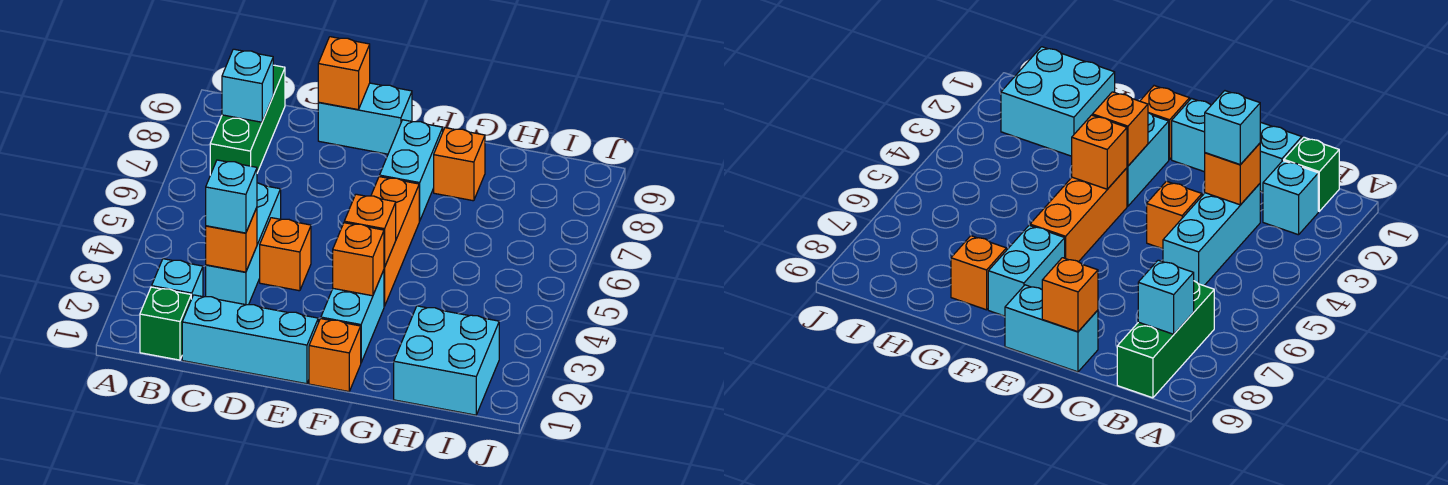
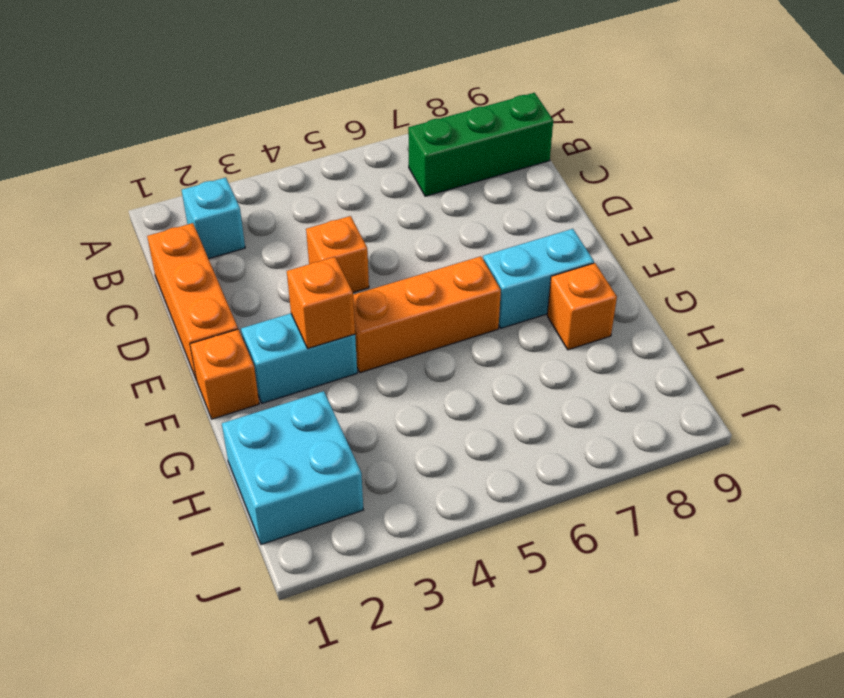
orange 1x3 brick [147,223,238,380] -> cyan 1x3 brick [182,295,318,384]
none -> green 1x1 brick [140,287,191,360]
none -> cyan 1x3 brick [206,183,281,305]
none -> cyan 1x2 brick [318,83,412,154]

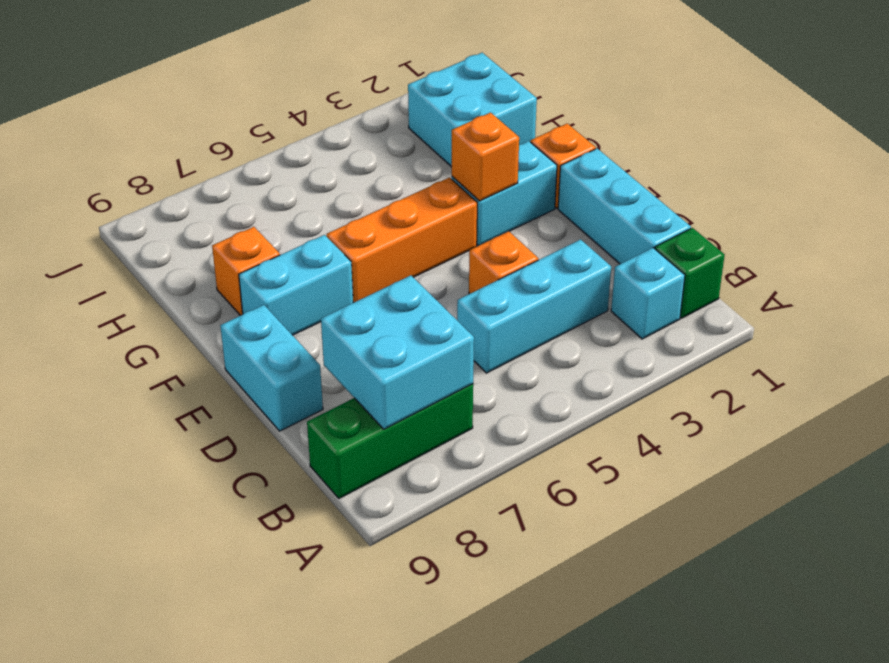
cyan 2x2 brick [321,276,474,429] -> cyan 1x1 brick [222,49,273,122]
none -> orange 1x1 brick [206,208,257,272]
none -> orange 1x1 brick [318,37,370,110]
none -> orange 1x1 brick [344,194,396,267]

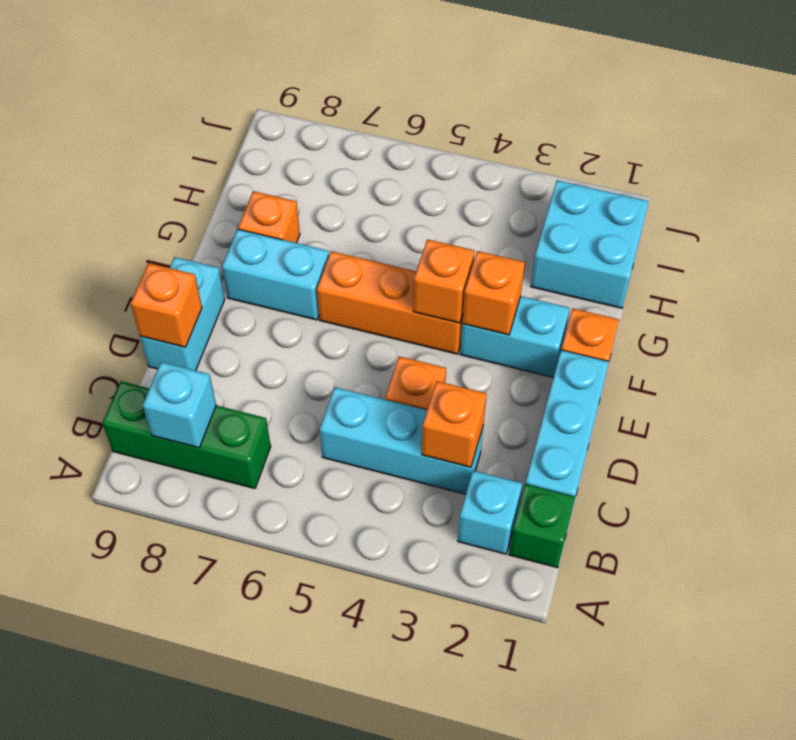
none -> cyan 1x1 brick [206,160,257,233]

